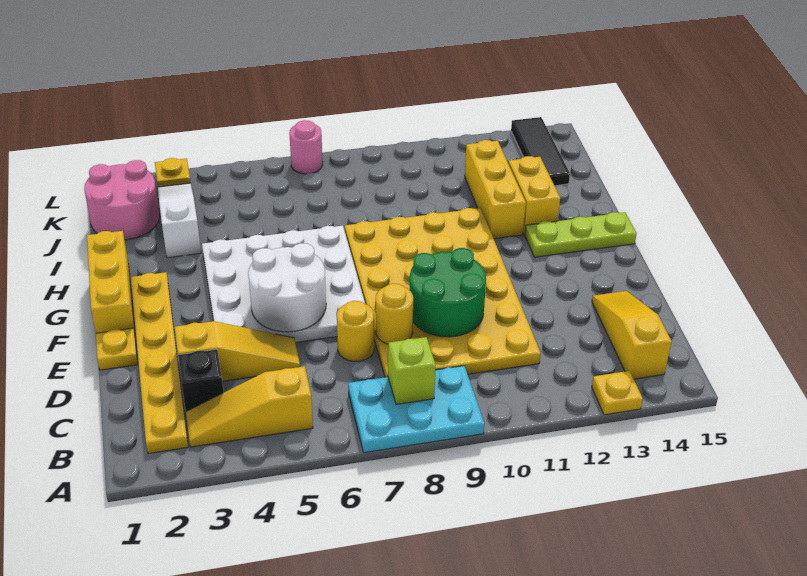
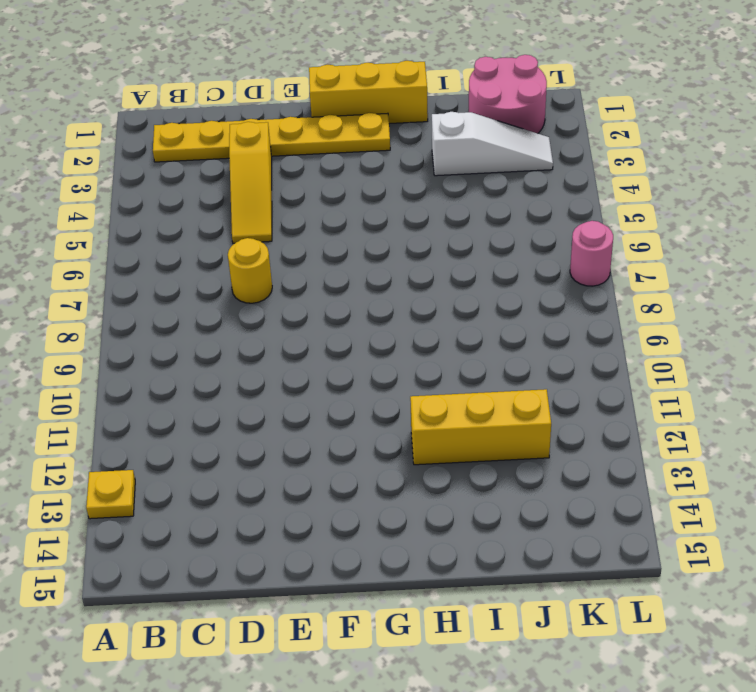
none -> cyan 2x3 plate [348,366,484,453]
none -> yellow 1x3 slope [186,366,313,447]
none -> yellow 1x3 slope [592,291,672,379]

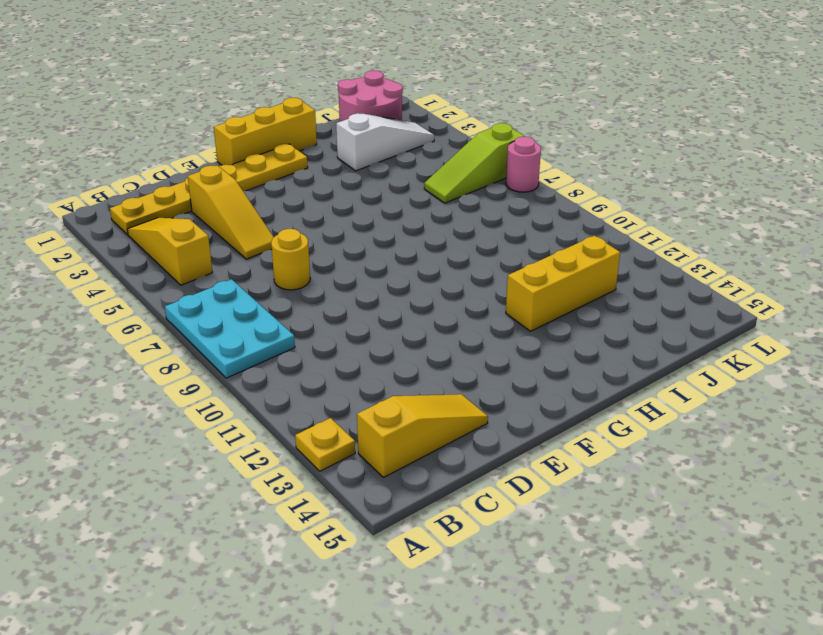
lime 1x3 slope [424,123,525,203] -> none
none -> black 1x1 brick [178,349,223,411]
none -> yellow 4x6 plate [345,208,541,377]
none -> yellow 1x1 plate [96,328,138,370]

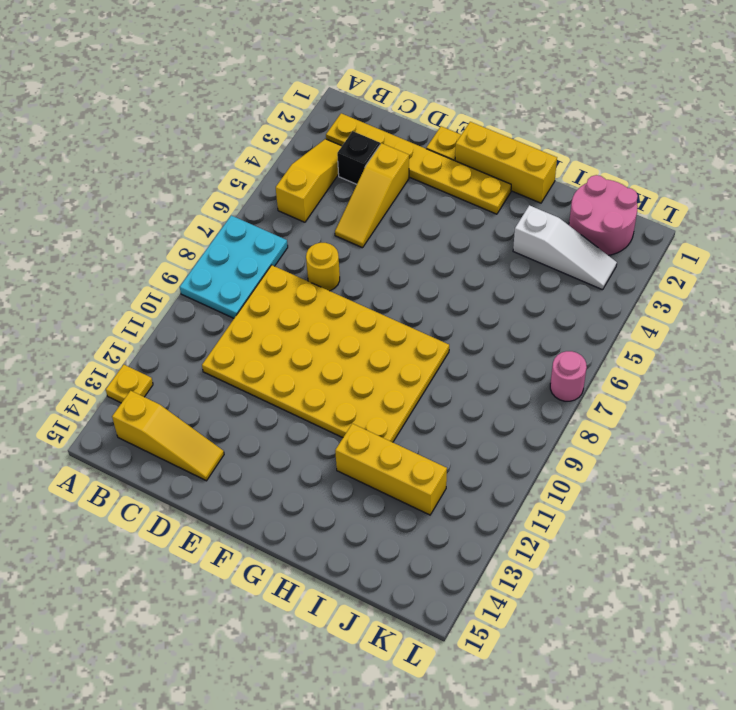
none -> white 4x4 plate [202,226,365,342]
none -> lime 1x3 plate [525,212,637,257]
none -> yellow 1x2 brick [508,156,560,235]

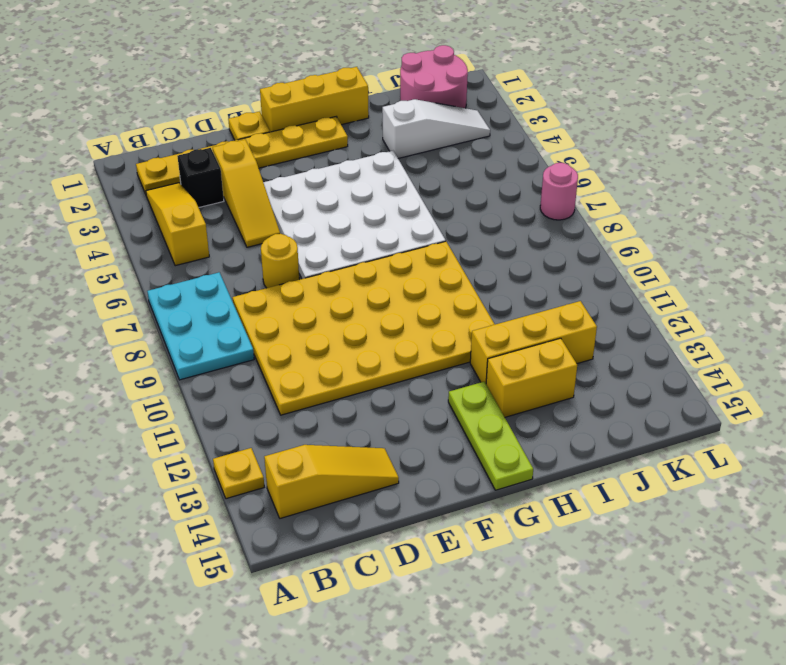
none -> black 1x3 tile [511,117,570,186]
none -> yellow 1x1 plate [155,158,191,187]
none -> lime 1x1 brick [388,337,436,404]

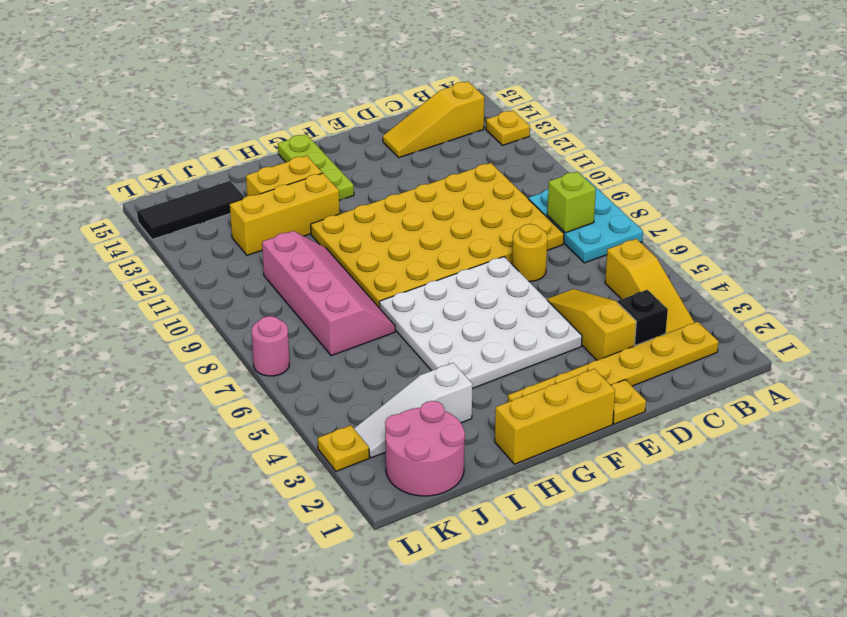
pink 2x4 slope [262,231,395,356] -> none
none -> yellow 1x1 round brick [376,284,413,344]
none -> green 2x2 round brick [410,248,486,337]
none -> white 2x2 round brick [248,243,326,332]

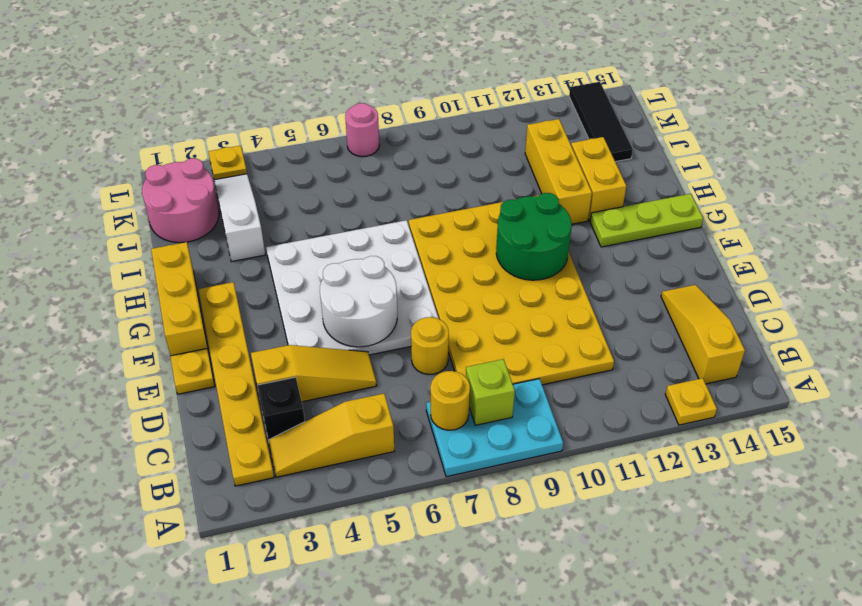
yellow 1x1 round brick [430,371,470,430] -> yellow 1x1 round brick moved to [376,284,413,344]
green 2x2 round brick [496,193,572,280] -> green 2x2 round brick moved to [410,248,486,337]

